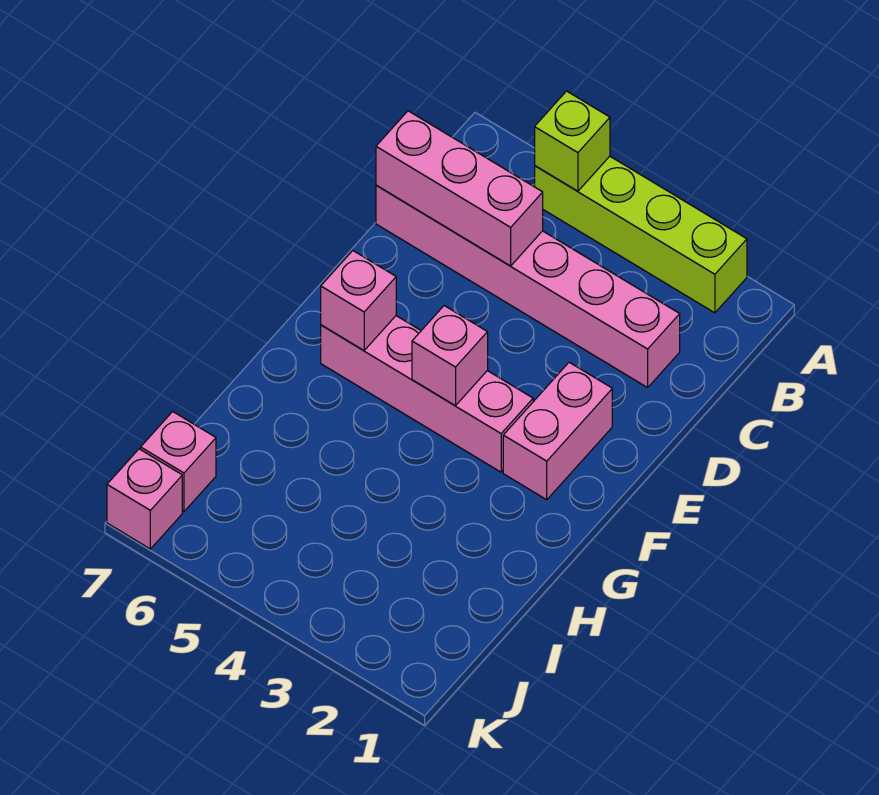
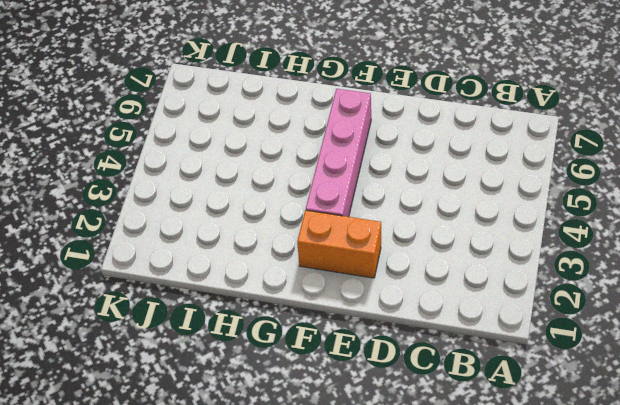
orange 1x2 brick [297,210,381,278] -> pink 1x2 brick [503,362,612,500]
none -> lime 1x4 brick [535,156,747,313]
none -> pink 1x6 brick [376,185,680,388]

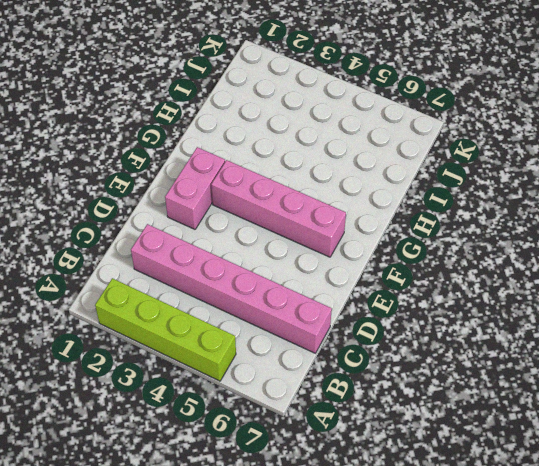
none -> pink 1x1 brick [141,412,216,512]
none -> pink 1x1 brick [107,449,182,549]

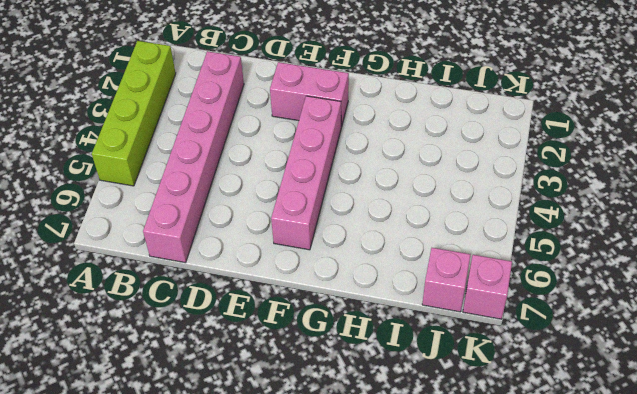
none -> lime 1x1 brick [535,91,610,191]
none -> pink 1x3 brick [376,111,543,266]

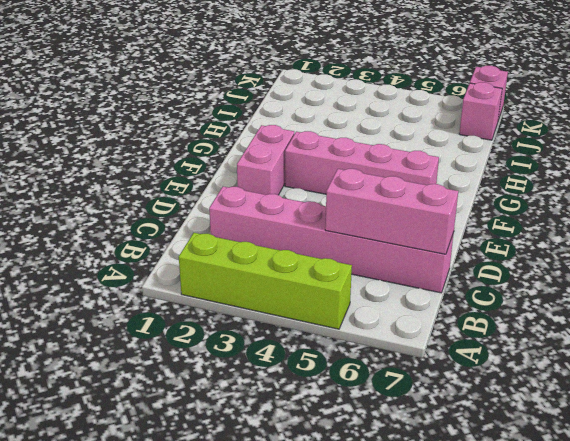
none -> lime 1x1 brick [535,91,610,191]
none -> pink 1x1 brick [412,306,488,406]

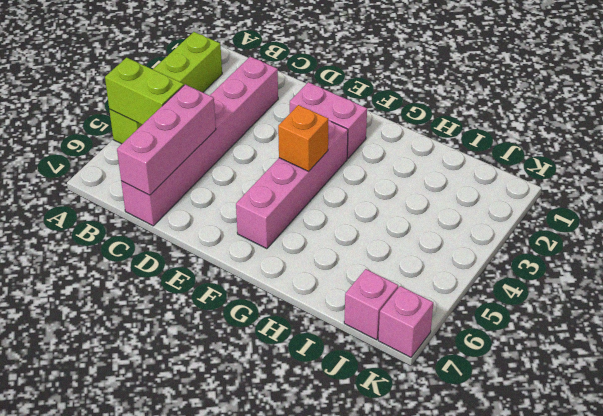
lime 1x2 brick [105,58,184,125] -> lime 1x1 brick [535,91,610,191]
orange 1x1 brick [278,105,328,171] -> pink 1x1 brick [412,306,488,406]
none -> pink 1x1 brick [321,251,396,351]

